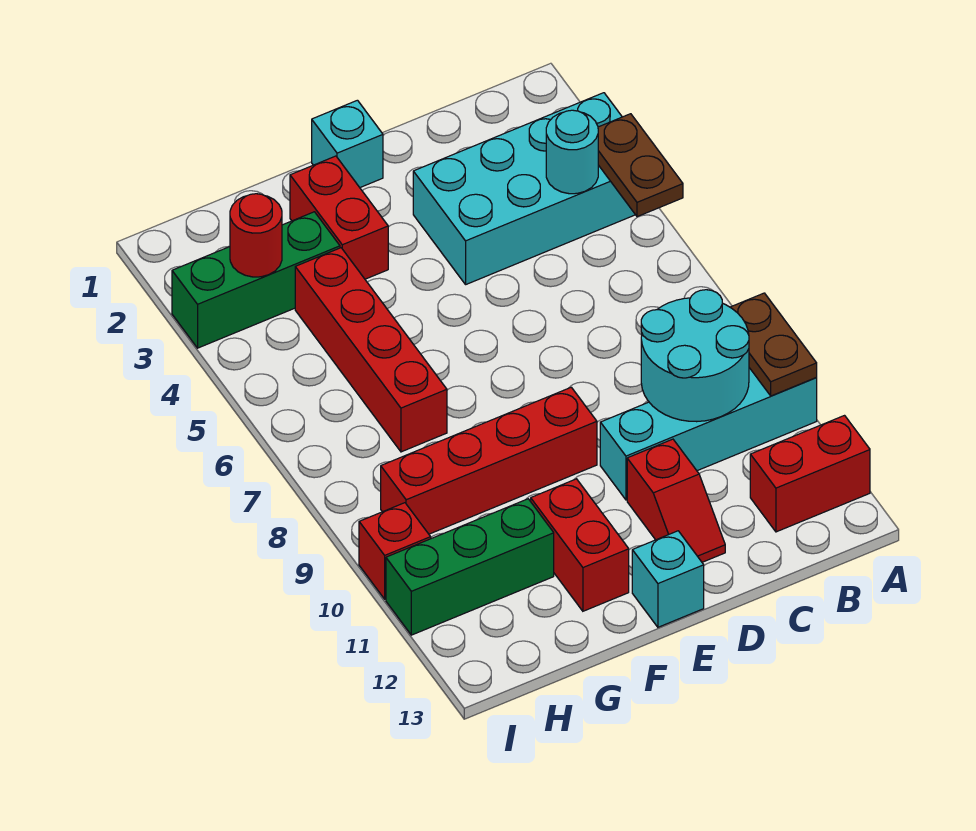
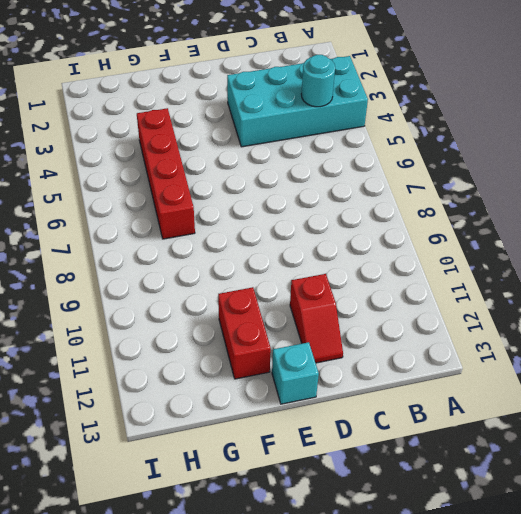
none -> cyan 1x4 brick [600,368,817,500]
none -> red 1x2 brick [750,416,870,532]
none -> cyan 1x1 brick [312,100,383,187]

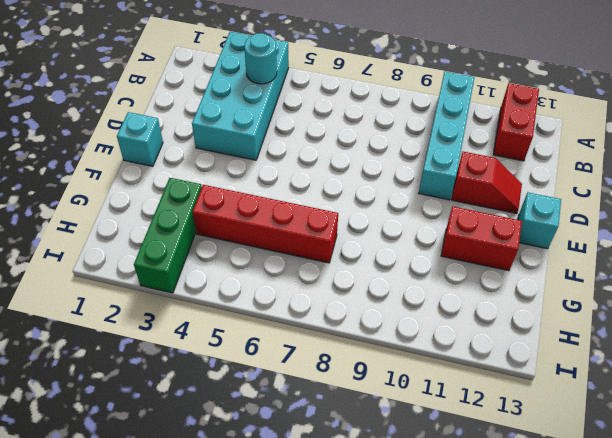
none -> red 1x4 brick [381,387,597,534]
none -> red 1x2 brick [290,156,388,279]
none -> green 1x3 brick [386,499,554,635]

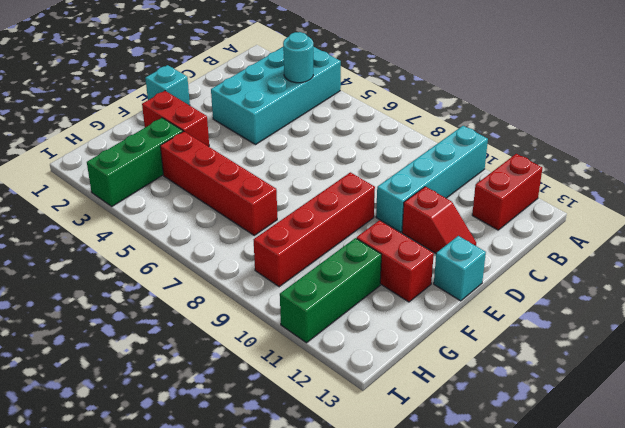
none -> red 1x1 brick [359,503,431,599]
none -> brown 1x2 plate [598,114,683,217]
none -> brown 1x2 plate [730,293,817,396]

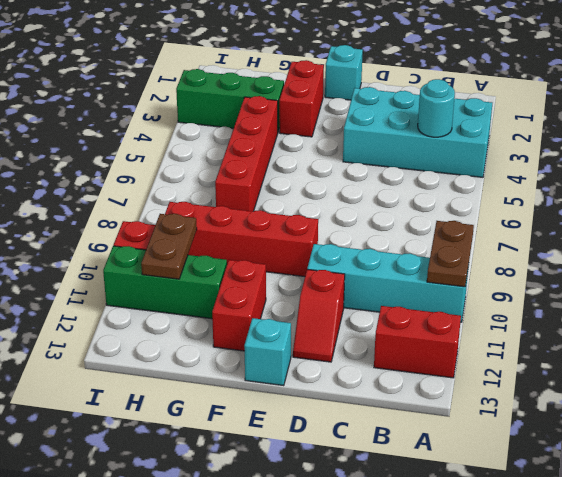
brown 1x2 plate [141,214,197,279] -> brown 1x2 plate moved to [598,114,683,217]
none -> cyan 2x2 round brick [641,290,749,422]
none -> red 1x1 round brick [230,194,282,277]

